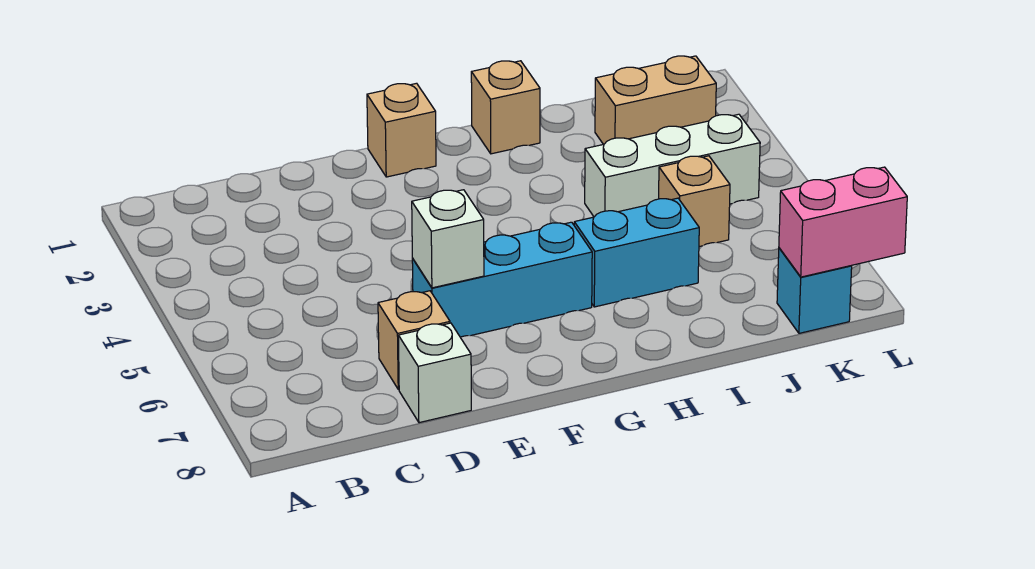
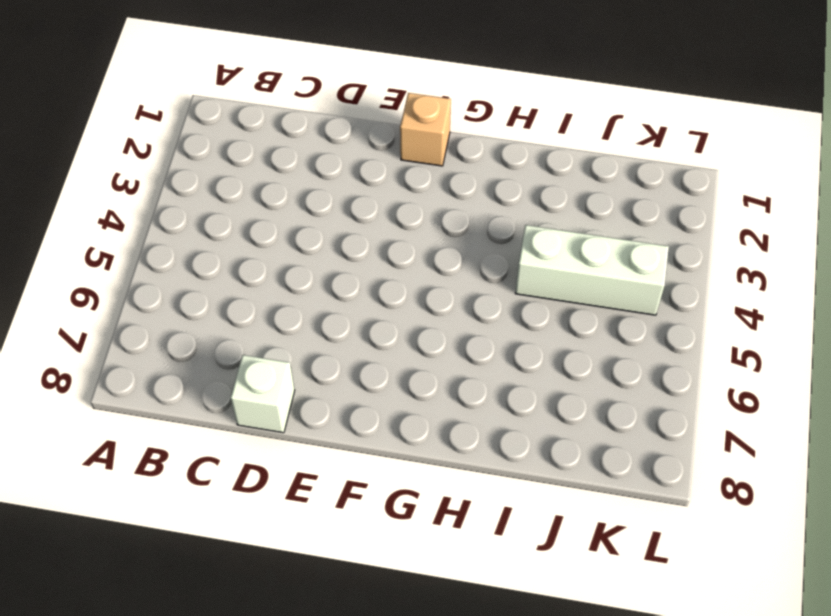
none -> tan 1x1 brick [378,291,450,389]
none -> cyan 1x3 brick [412,222,592,337]
none -> tan 1x1 brick [471,61,540,154]

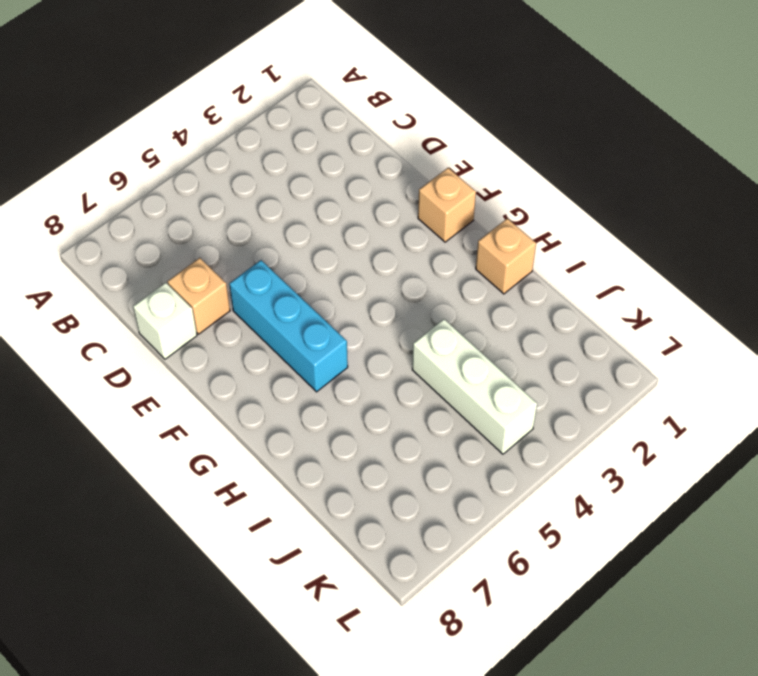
none -> cyan 1x2 brick [574,198,699,307]
none -> tan 1x2 brick [595,56,716,144]
none -> tan 1x1 brick [659,156,730,247]

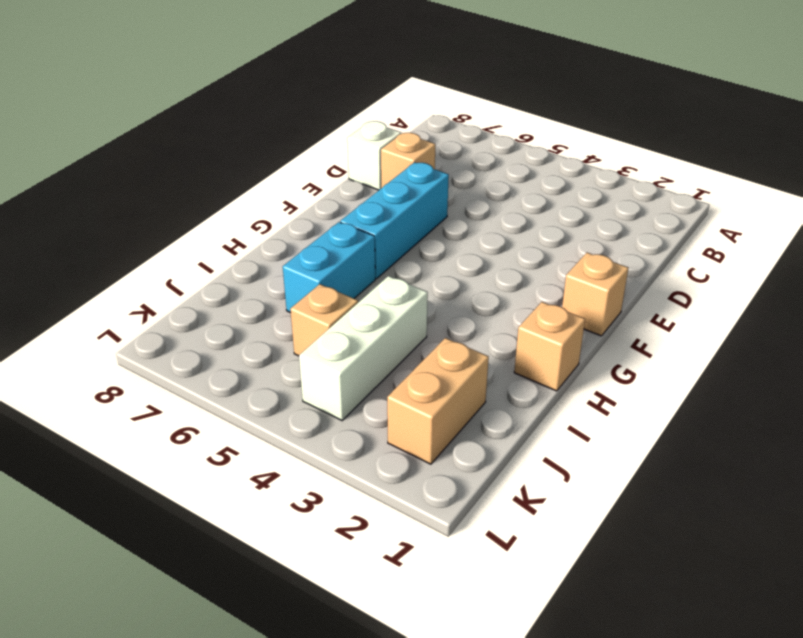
none -> cyan 1x1 brick [777,248,852,333]
none -> white 1x1 brick [412,190,484,288]
none -> pink 1x2 brick [779,167,907,277]

